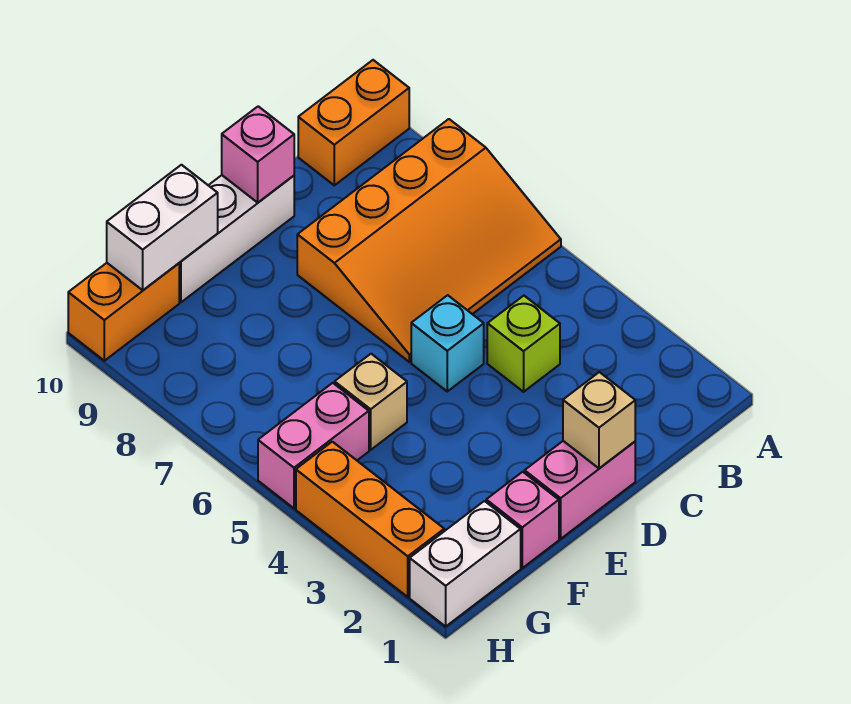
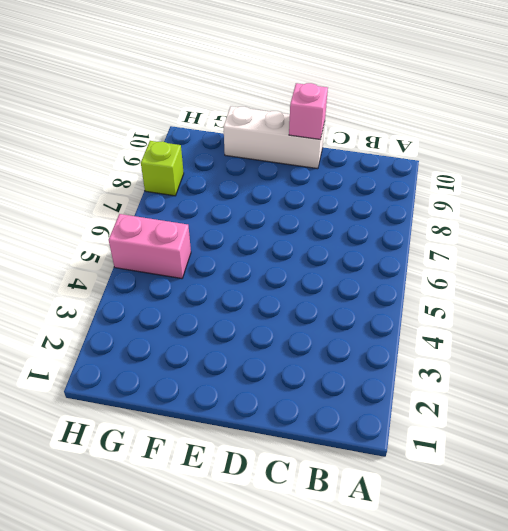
lime 1x1 brick [141,141,184,196] -> lime 1x1 brick moved to [487,296,560,392]
none -> orange 3x4 slope [297,119,561,362]
none -> orange 1x2 brick [298,60,409,185]
none -> pink 1x2 brick [525,441,635,539]

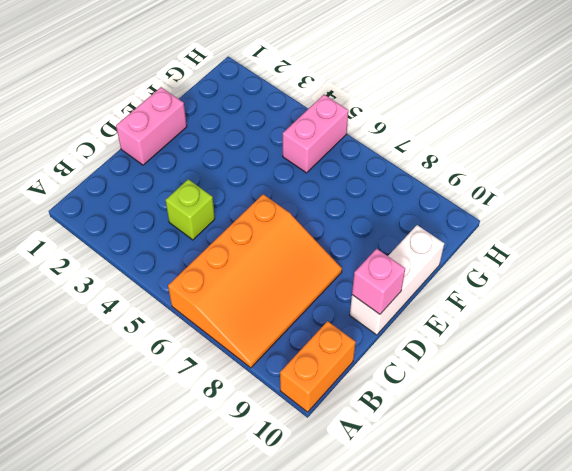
orange 3x4 slope [168,194,342,368] -> orange 3x4 slope turned to [297,119,561,362]
none -> cyan 1x1 brick [411,295,484,391]
none -> pink 1x1 brick [486,472,559,568]
none -> tan 1x1 brick [335,354,407,450]

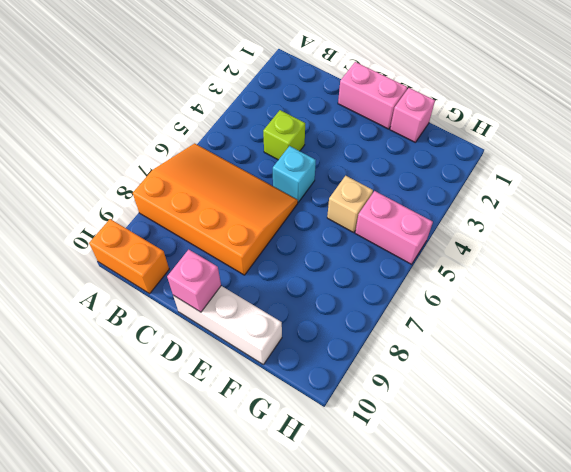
none -> white 1x2 brick [410,501,521,626]
none -> orange 1x2 brick [68,263,179,361]
none -> orange 1x3 brick [296,442,444,597]

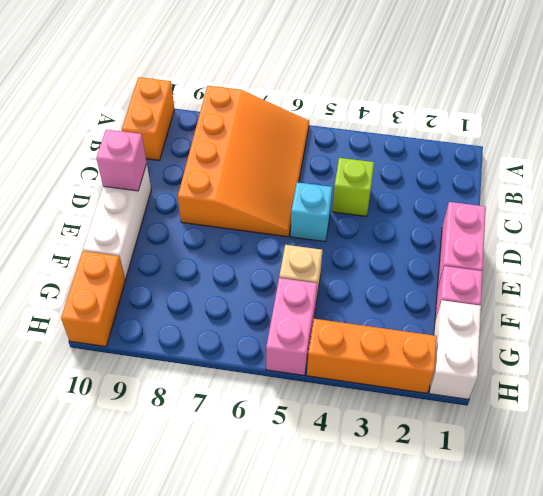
none -> tan 1x1 brick [563,372,635,468]
none -> white 1x2 brick [107,165,218,290]

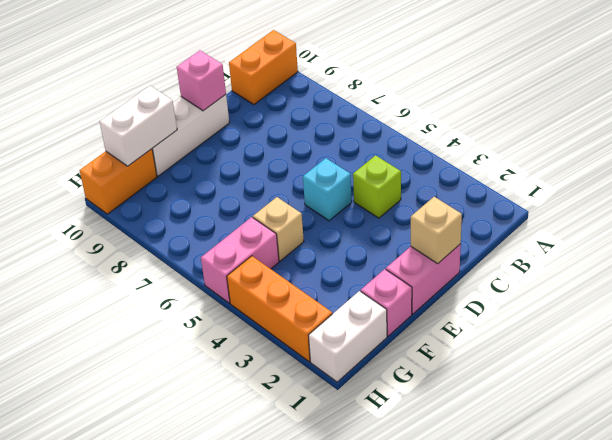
none -> orange 3x4 slope [297,119,561,362]

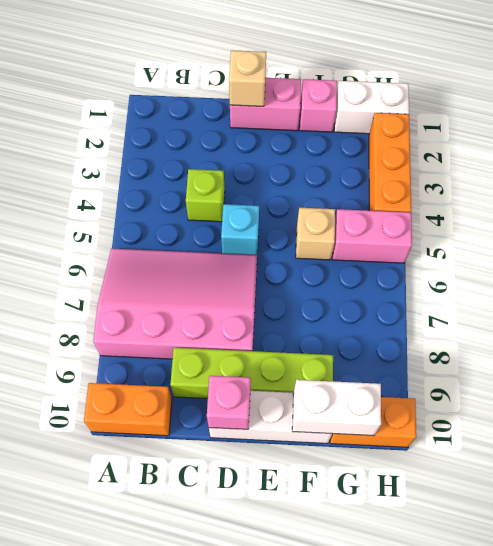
pink 3x4 slope [93,248,257,359] -> orange 3x4 slope [297,119,561,362]
lime 1x4 brick [170,348,333,399] -> none

